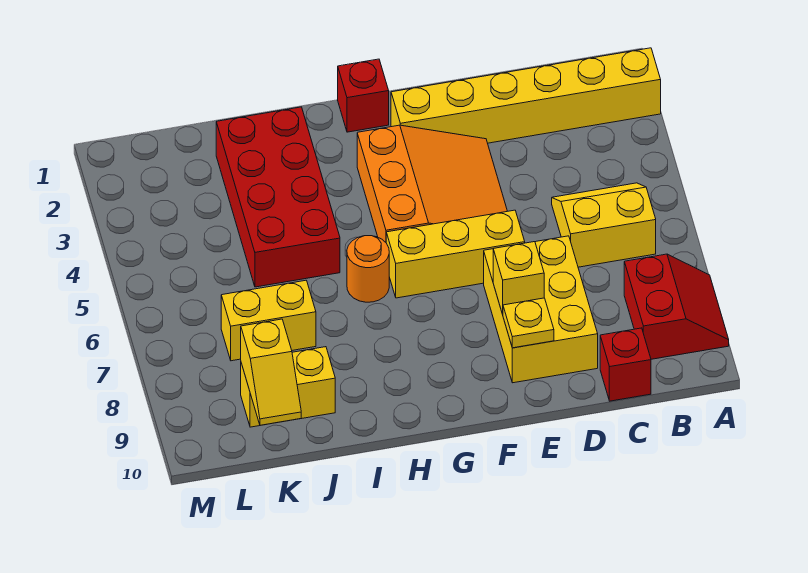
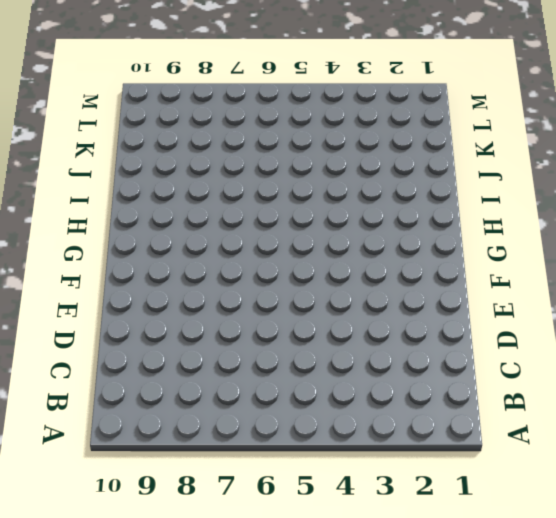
none -> yellow 1x6 brick [391,48,661,143]
none -> red 2x2 slope [624,254,729,359]
none -> yellow 2x2 slope [552,183,656,267]

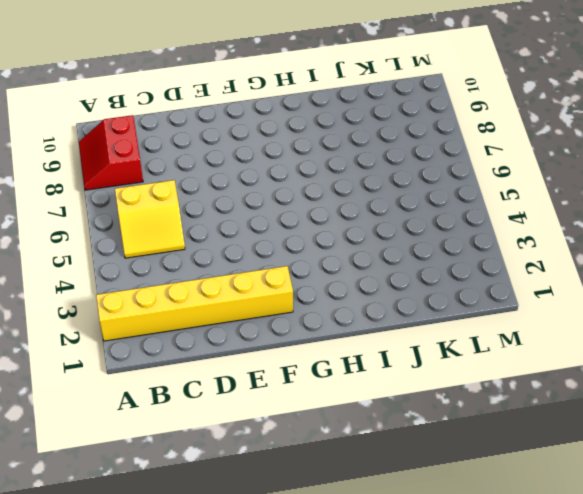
none -> red 1x1 brick [600,328,651,401]
none -> yellow 2x3 brick [484,236,598,383]
none -> orange 3x3 slope [357,125,507,242]

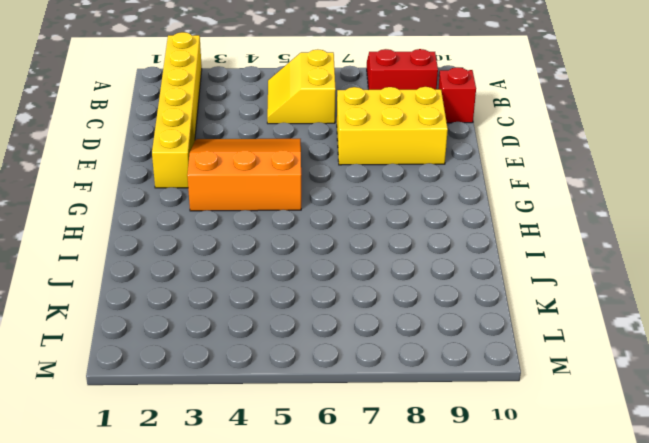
none -> yellow 1x3 brick [386,210,525,298]
none -> red 1x1 brick [338,59,389,132]
none -> orange 1x1 round brick [347,236,389,302]

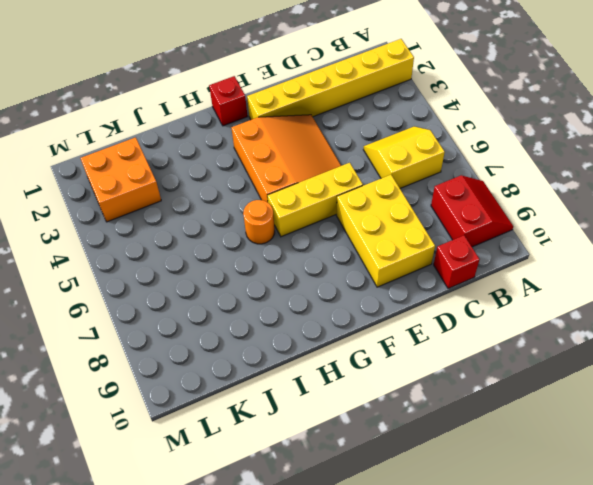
orange 2x2 brick [81,137,161,222] -> none
none -> red 2x4 brick [216,107,340,287]
none -> yellow 1x2 brick [221,280,316,361]
none -> yellow 1x2 brick [241,347,335,427]

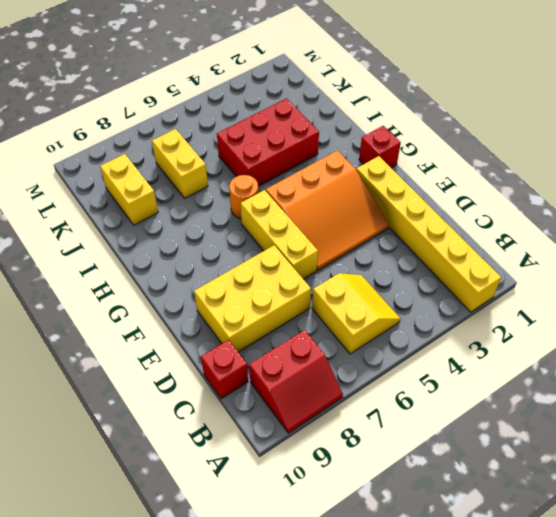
red 2x3 brick [217,98,319,186] -> red 2x4 brick [216,107,340,287]
none -> yellow 1x1 brick [493,242,544,314]
none -> yellow 1x1 plate [503,298,554,348]
none -> yellow 1x2 slope [241,319,301,425]

